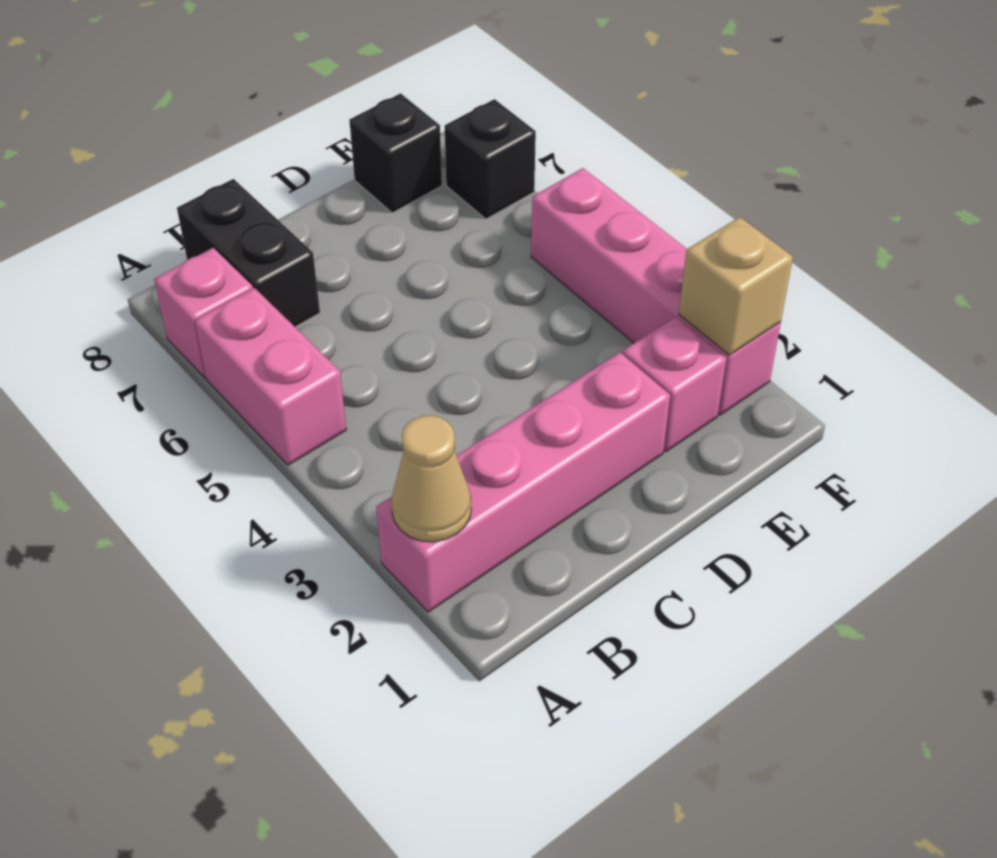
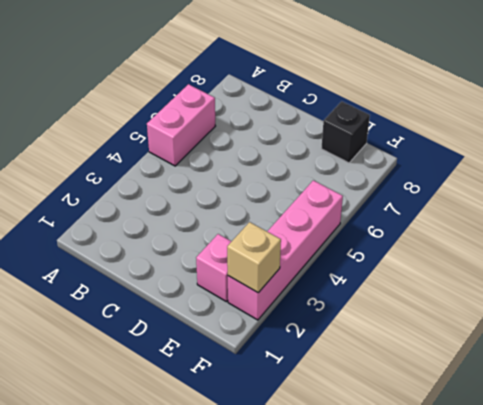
none -> pink 1x4 brick [376,352,670,612]
none -> pink 1x1 brick [154,248,253,378]

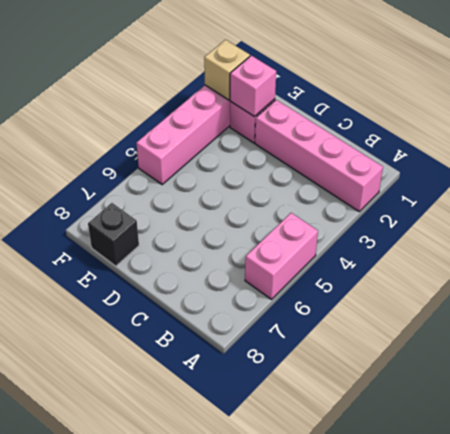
pink 1x1 brick [230,55,276,117] -> pink 1x1 brick moved to [154,248,253,378]
none -> black 1x2 brick [177,179,320,327]
none -> black 1x1 brick [445,99,536,219]

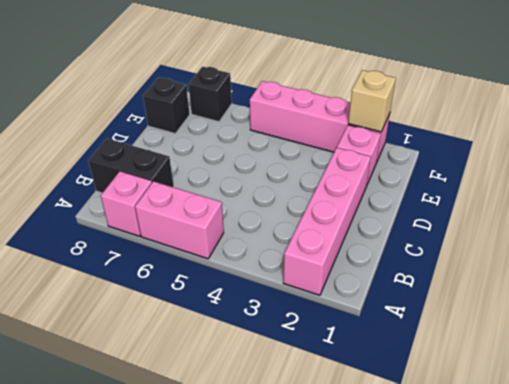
none -> tan 1x1 cone [391,416,471,542]

